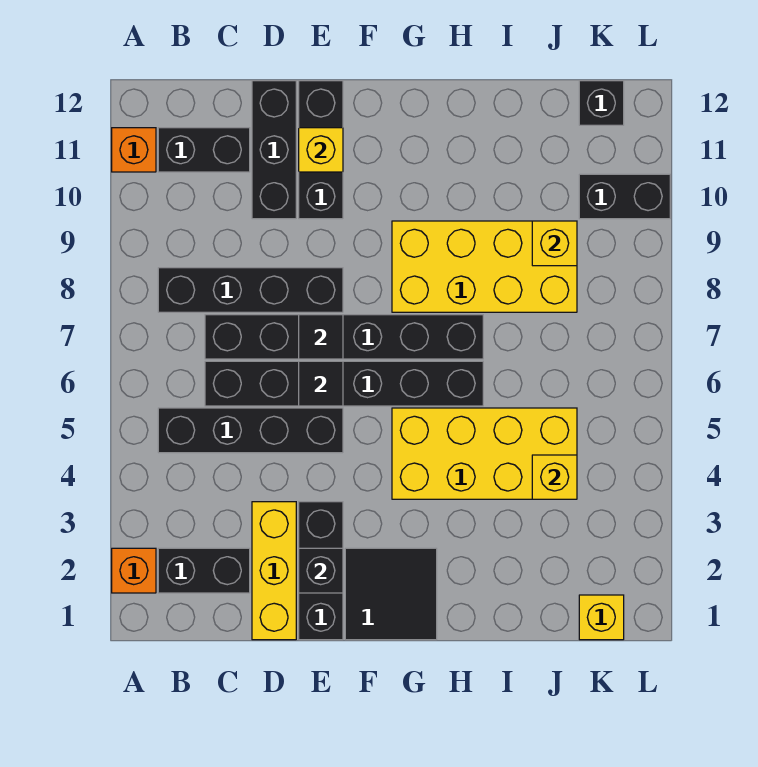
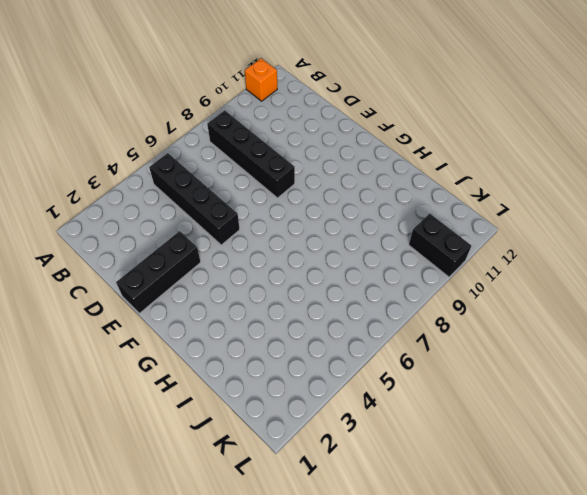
none -> orange 1x1 brick [112,548,156,593]
none -> black 1x2 brick [158,548,250,593]
none -> black 1x2 brick [158,128,250,172]

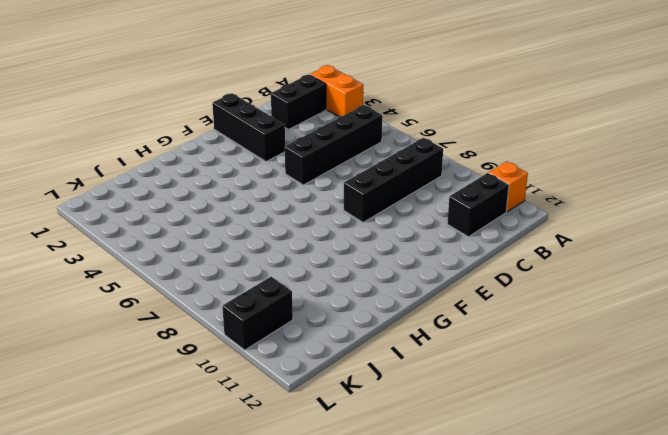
orange 1x2 brick [310,65,363,117] -> orange 1x1 brick [112,548,156,593]
none -> black 1x6 brick [205,361,483,406]
none -> black 1x6 brick [205,315,483,359]
none -> yellow 1x3 brick [252,502,296,640]

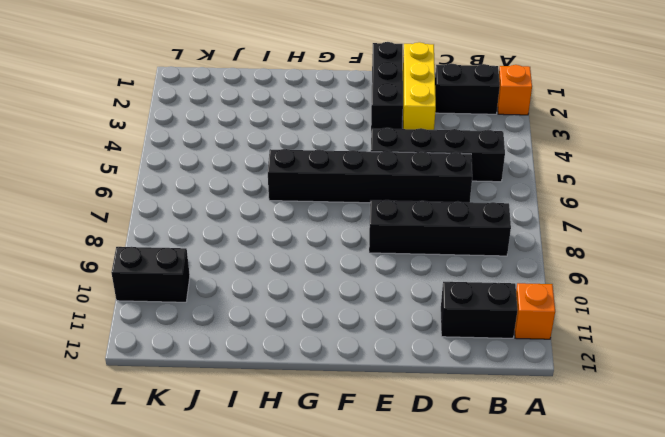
none -> black 1x6 brick [205,315,483,359]
none -> black 1x3 brick [252,81,296,219]
none -> black 1x3 brick [299,81,343,219]

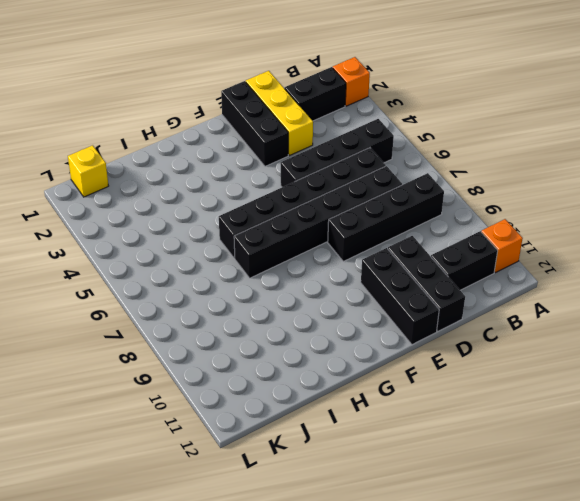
none -> black 2x2 tile [345,548,437,640]
none -> yellow 2x4 brick [392,408,577,499]
none -> yellow 2x4 brick [392,221,577,312]

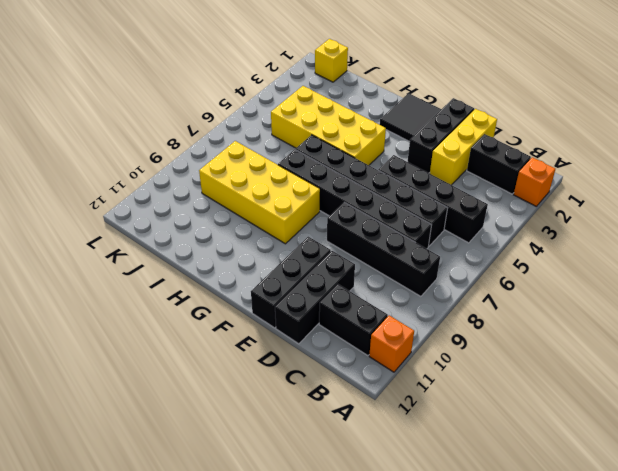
none -> black 1x2 brick [579,174,670,219]
none -> black 1x1 brick [579,81,624,125]
none -> black 1x1 brick [299,548,343,593]

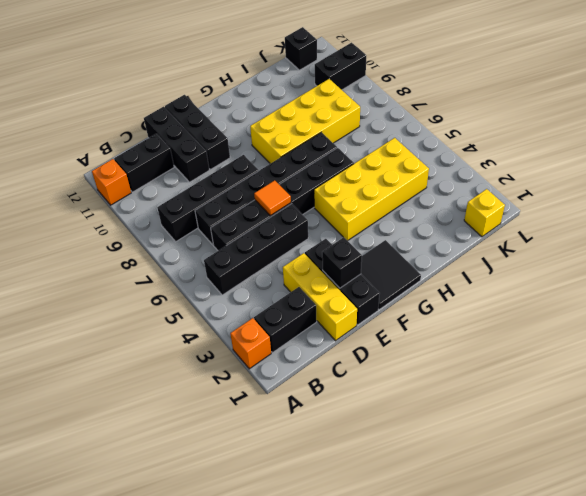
orange 1x1 tile [254,180,291,216] -> black 1x1 tile [299,361,343,406]
none -> black 1x1 tile [299,315,343,359]
none -> yellow 1x1 brick [299,128,343,172]
none -> yellow 1x1 brick [532,455,577,499]

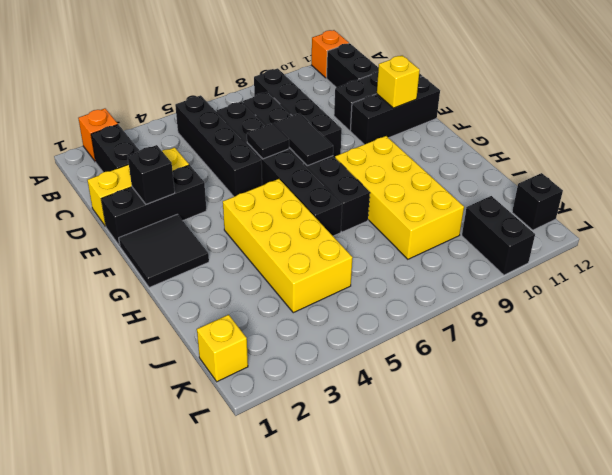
black 1x2 tile [274,113,333,166] -> black 1x1 tile [299,315,343,359]
none -> yellow 1x1 brick [532,455,577,499]
none -> yellow 1x1 brick [532,221,577,266]

